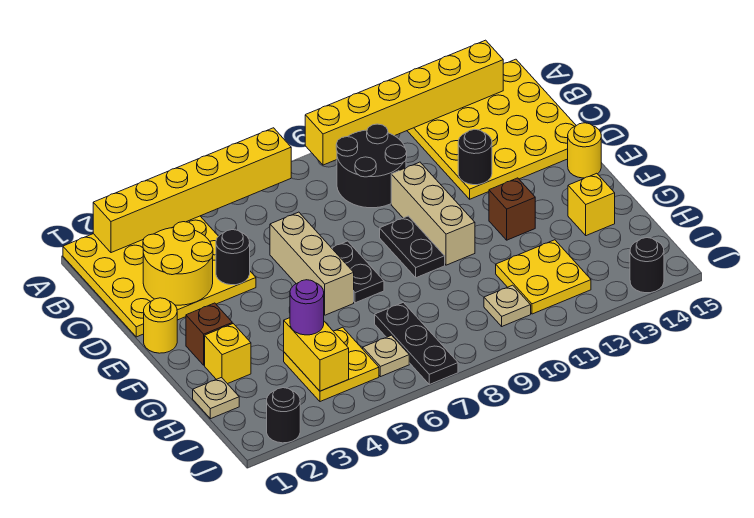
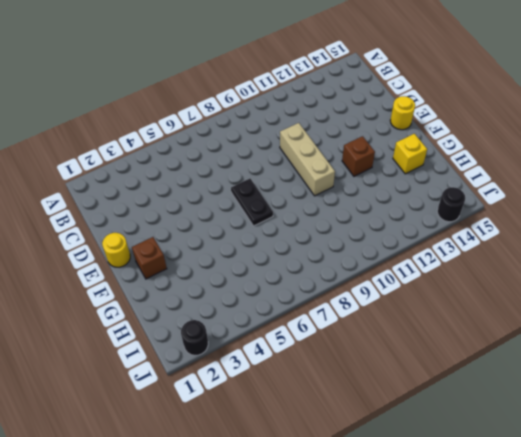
none -> yellow 4x4 plate [63,216,256,337]
none -> yellow 4x4 plate [407,59,576,199]
none -> black 2x2 round brick [336,124,407,208]

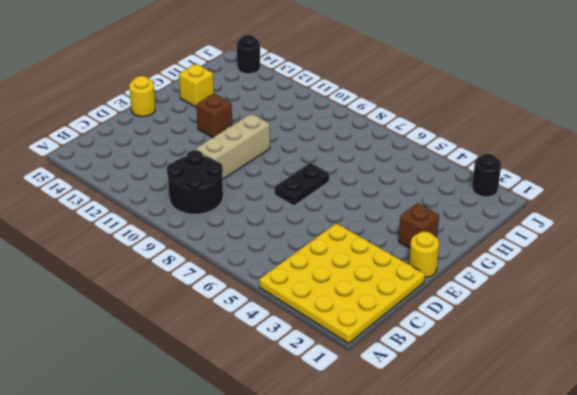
none -> yellow 4x4 plate [407,59,576,199]
none -> tan 1x3 brick [270,212,354,315]
none -> black 1x2 plate [380,216,445,278]

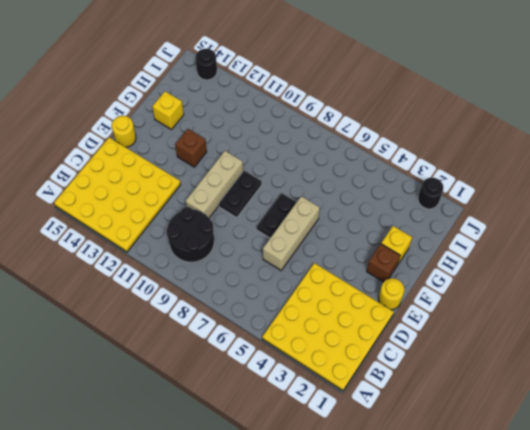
none -> tan 1x1 plate [193,378,239,419]
none -> yellow 2x2 plate [284,327,379,402]
none -> black 1x3 plate [375,302,458,384]

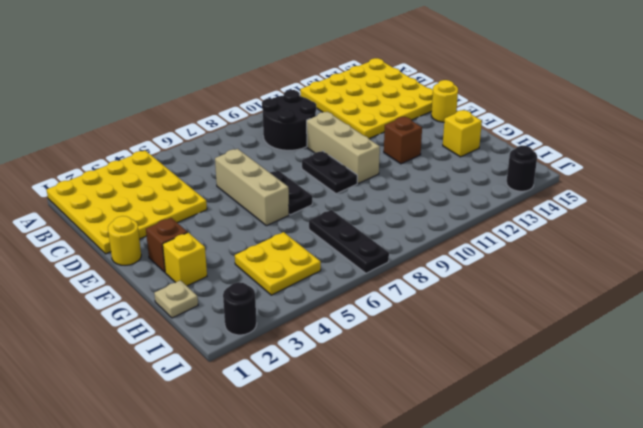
none -> yellow 2x2 plate [496,240,591,314]
none -> tan 1x1 plate [363,335,409,377]
none -> tan 1x1 plate [484,285,531,326]

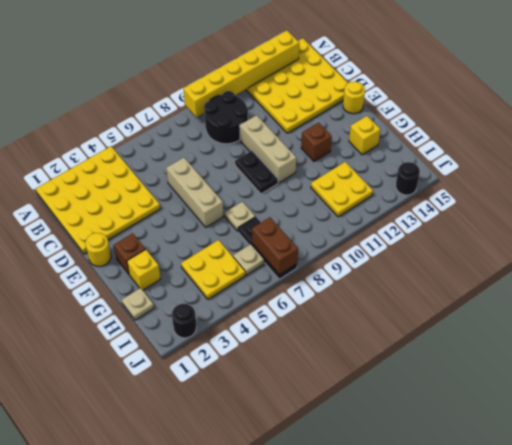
tan 1x1 plate [225,202,255,231] -> tan 1x1 plate moved to [484,285,531,326]
brown 1x2 brick [252,217,298,275] -> none
none -> black 1x2 plate [332,241,384,303]
none -> yellow 1x6 brick [93,128,291,253]
none -> yellow 2x2 round brick [143,222,213,305]

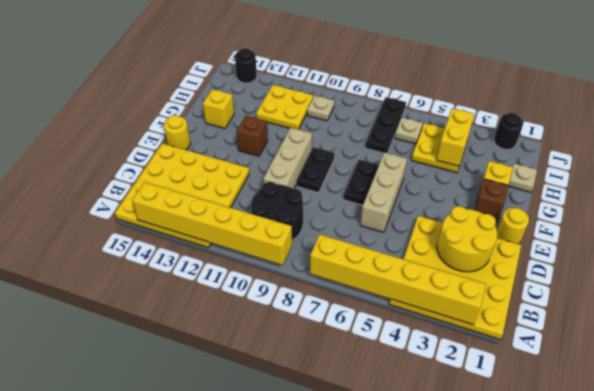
none -> black 1x1 round brick [216,230,250,285]
none -> black 1x1 round brick [458,130,492,185]
none -> purple 1x1 round brick [290,280,324,335]

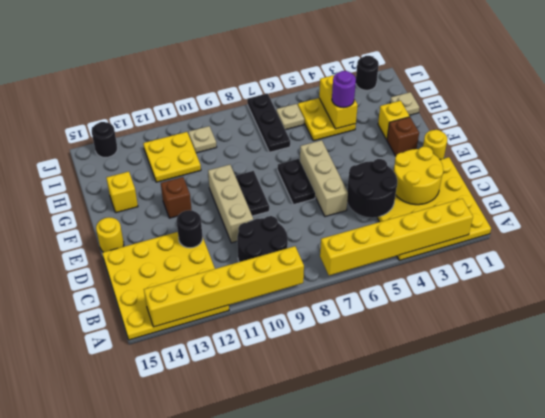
black 2x2 round brick [347,159,397,218] -> black 1x1 round brick [216,230,250,285]

